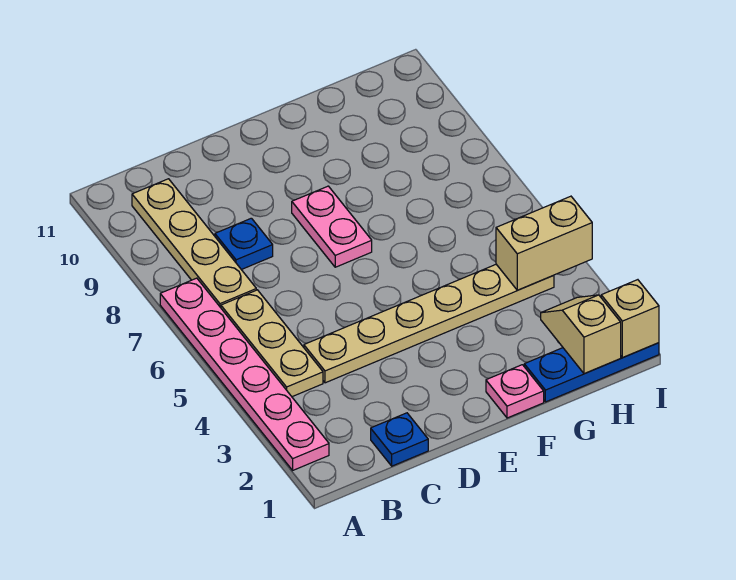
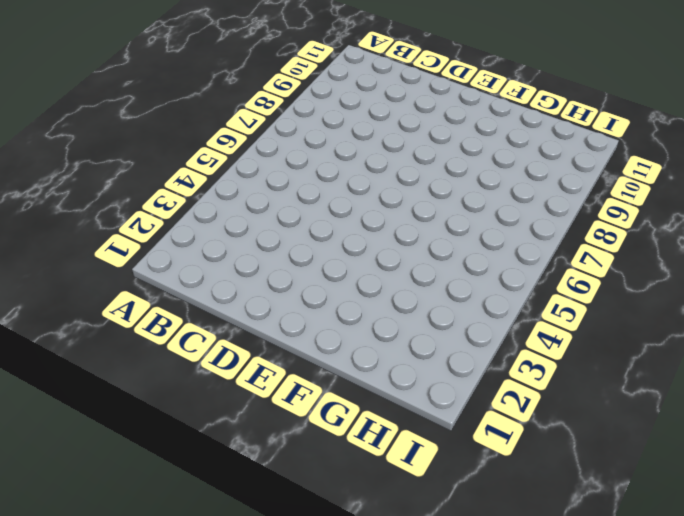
none -> pink 1x6 plate [160,278,329,470]
none -> tan 1x3 plate [221,290,323,397]
none -> tan 1x4 plate [132,179,256,308]

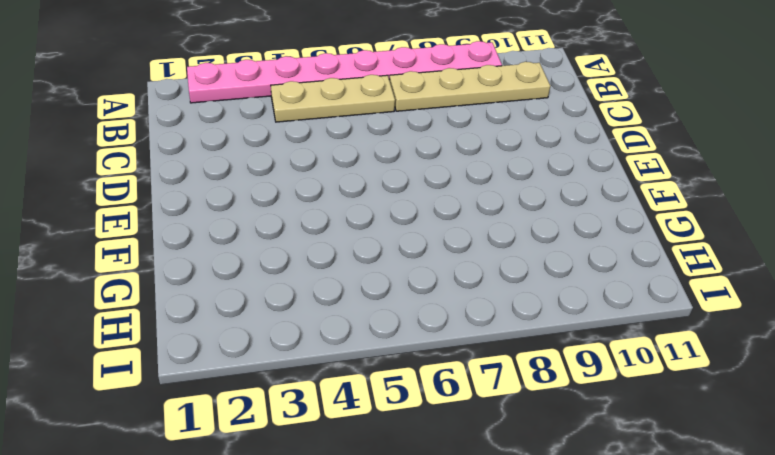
pink 1x8 plate [187,41,502,103] -> pink 1x6 plate [160,278,329,470]
none -> blue 1x1 plate [371,413,428,466]
none -> tan 1x6 plate [304,264,554,383]
none -> blue 1x1 plate [215,218,273,270]

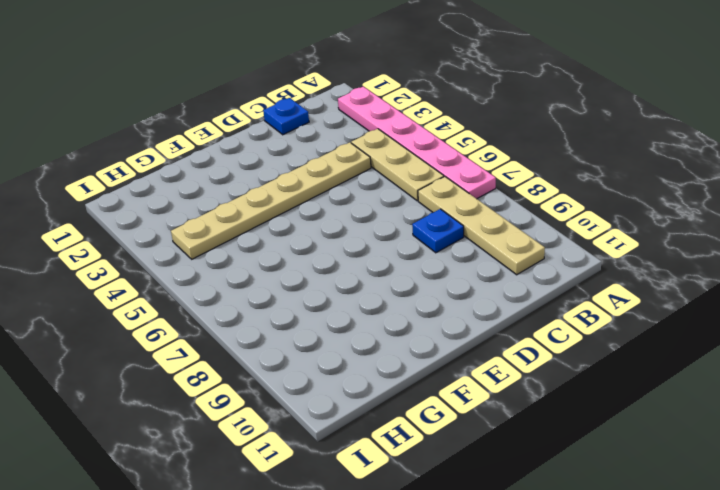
none -> pink 1x2 plate [292,186,372,267]
none -> pink 1x1 plate [486,365,544,418]
none -> blue 1x3 plate [524,343,659,402]

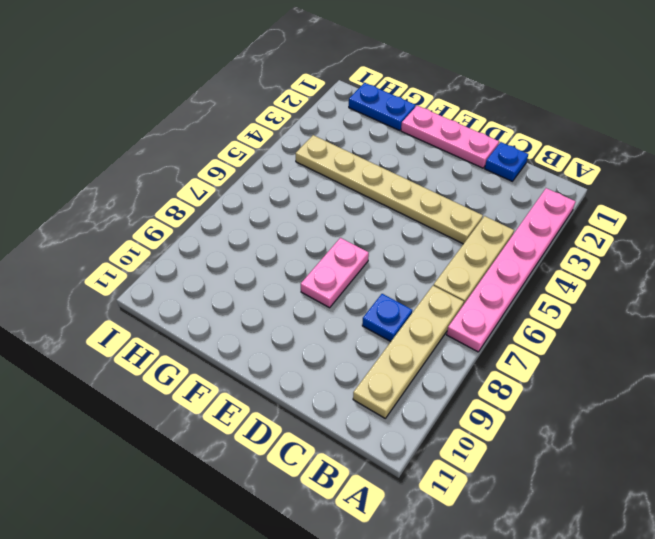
pink 1x3 plate [401,106,499,168] -> pink 1x1 plate [486,365,544,418]
blue 1x2 plate [349,83,416,130] -> blue 1x3 plate [524,343,659,402]
none -> tan 1x2 slope [541,295,621,374]
none -> tan 1x2 brick [496,196,592,290]
none -> tan 1x1 brick [601,280,659,358]

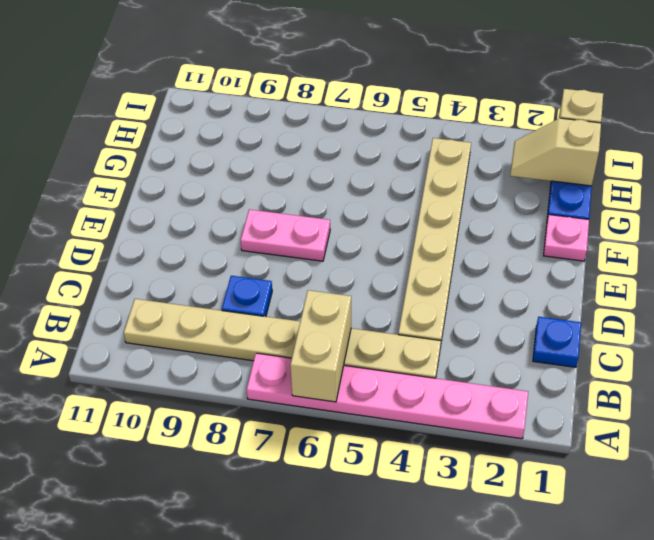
tan 1x2 brick [290,290,351,402] -> tan 1x2 brick moved to [496,196,592,290]

